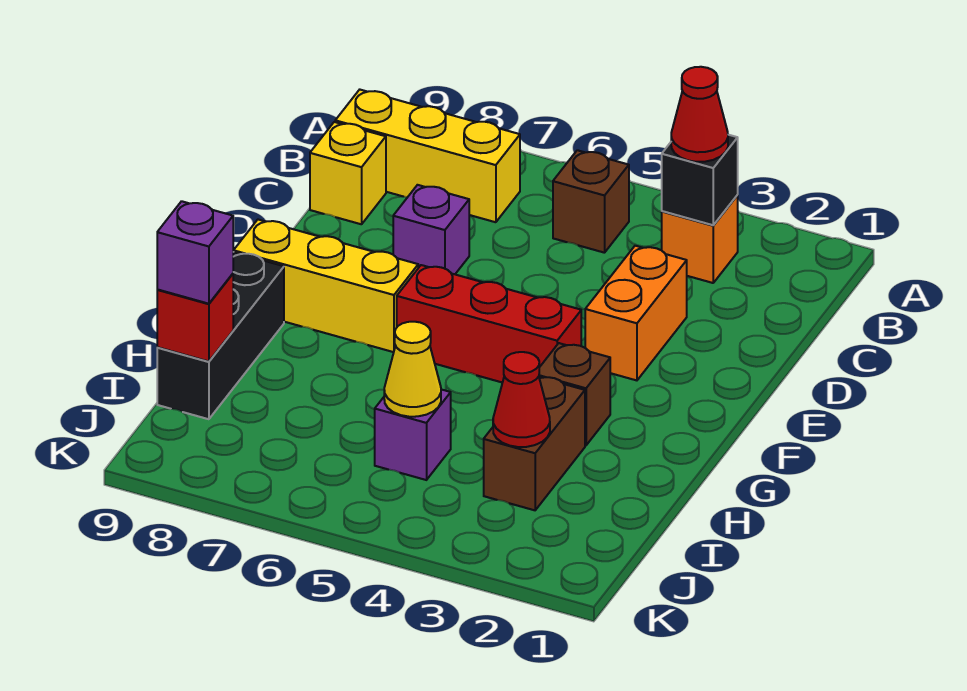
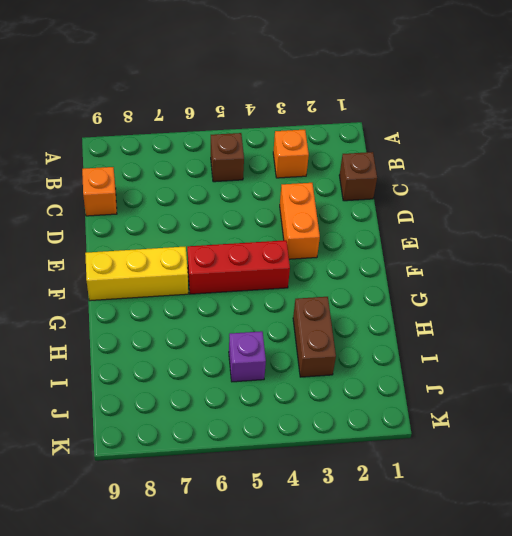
brown 1x1 brick [339,152,377,201] -> brown 1x1 brick moved to [539,343,610,445]
orange 1x1 brick [82,167,117,216] -> yellow 1x1 brick [310,122,386,224]
none -> yellow 1x3 brick [335,90,520,222]
none -> purple 1x1 brick [393,185,469,274]
none -> black 1x3 brick [157,252,284,419]

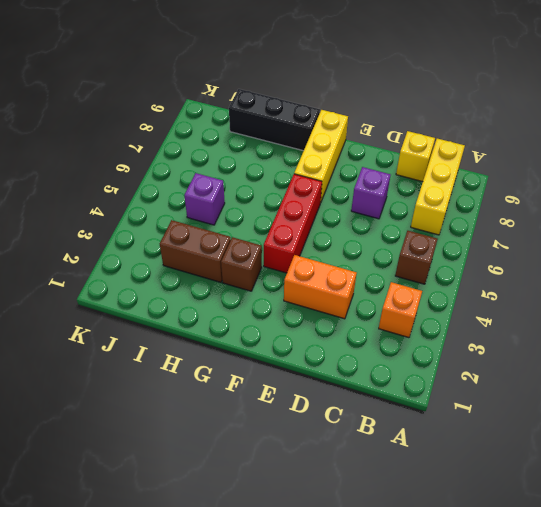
none -> black 1x1 brick [662,135,738,225]
none -> red 1x1 cone [493,352,550,447]
none -> yellow 1x1 cone [384,322,441,417]

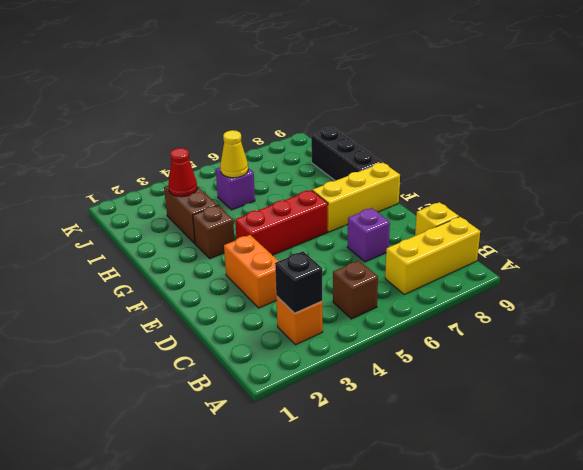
none -> red 1x1 brick [157,274,233,361]
none -> red 1x1 cone [671,67,728,162]
none -> purple 1x1 brick [157,201,233,304]

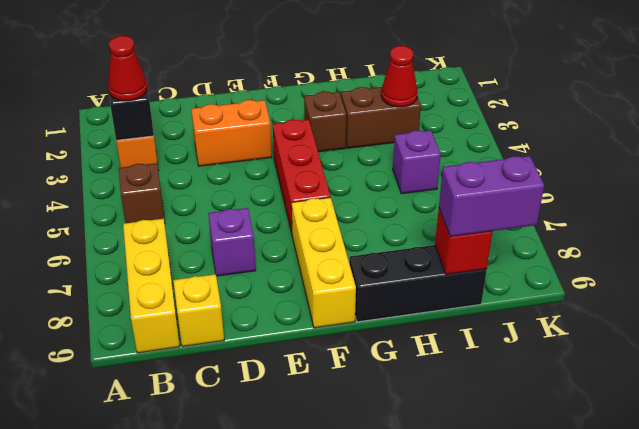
purple 1x2 brick [439,156,544,237] -> purple 1x1 brick [157,201,233,304]
none -> yellow 1x1 cone [384,322,441,417]

